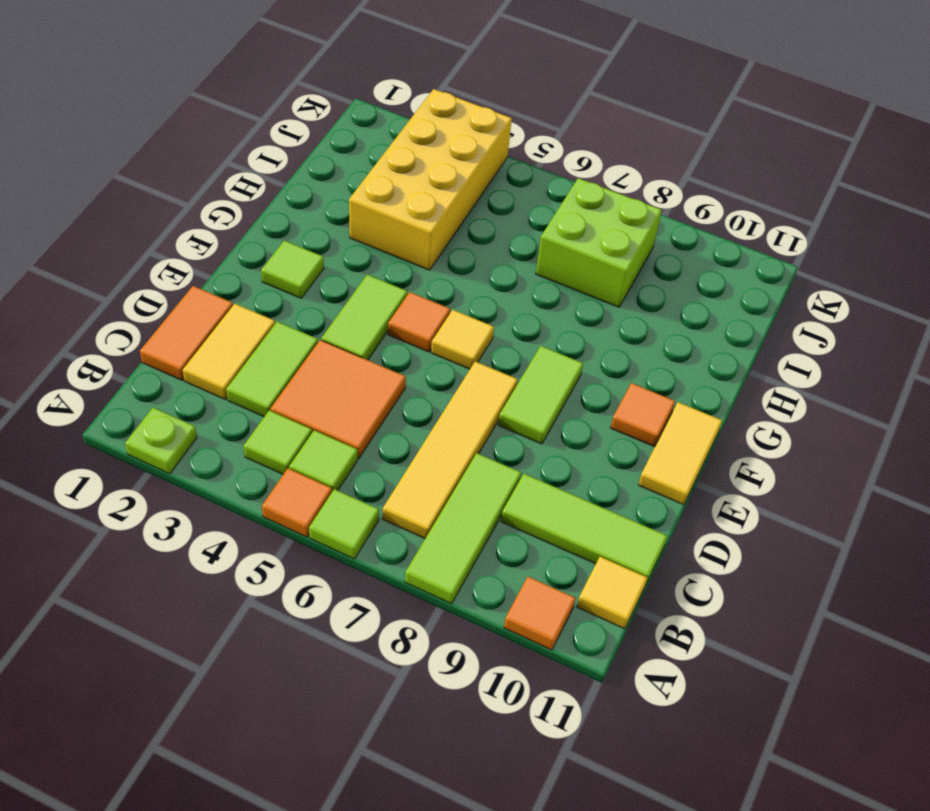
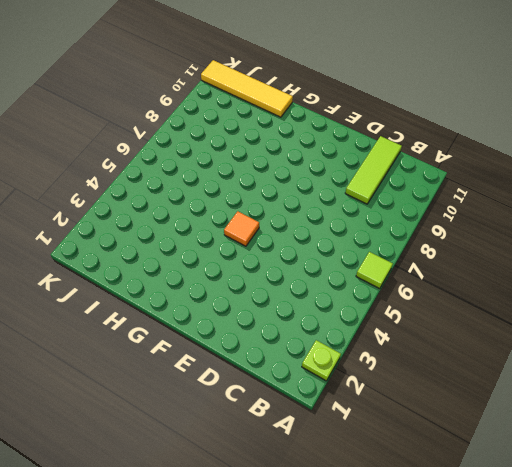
yellow 1x4 tile [201,60,293,117] -> yellow 1x4 tile moved to [382,361,518,538]
none -> orange 1x1 tile [262,468,332,537]
none -> lime 1x3 tile [405,453,521,604]
none -> orange 1x1 tile [504,577,575,650]

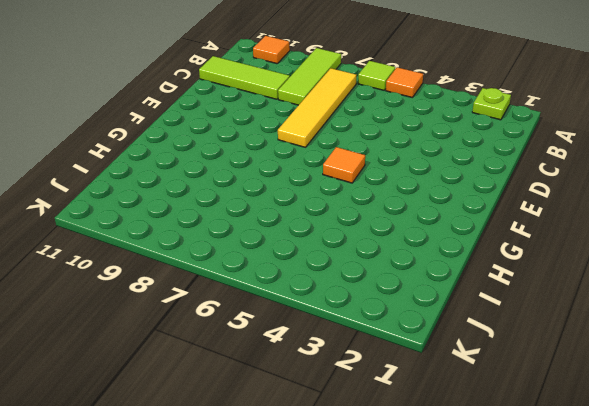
none -> lime 1x1 tile [244,410,312,474]
none -> lime 1x1 tile [289,430,358,492]
none -> yellow 1x1 tile [577,557,647,629]

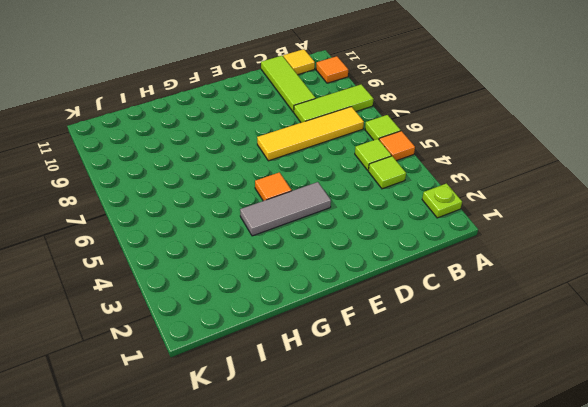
grey 1x3 tile [240,182,331,236] -> lime 1x2 tile [321,275,407,360]
none -> orange 1x2 tile [140,286,233,380]
none -> yellow 1x2 tile [183,304,275,400]
none -> lime 1x2 tile [226,322,318,417]

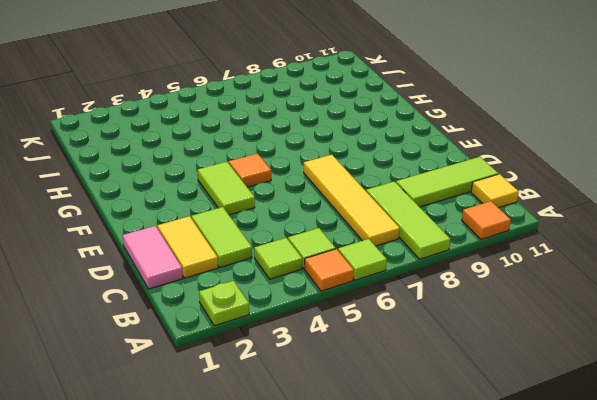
pink 1x2 tile [123,226,183,289] -> orange 1x2 tile [140,286,233,380]
none -> orange 2x2 tile [270,340,406,459]
none -> lime 1x2 tile [498,346,583,444]
none -> yellow 1x2 tile [638,402,722,505]

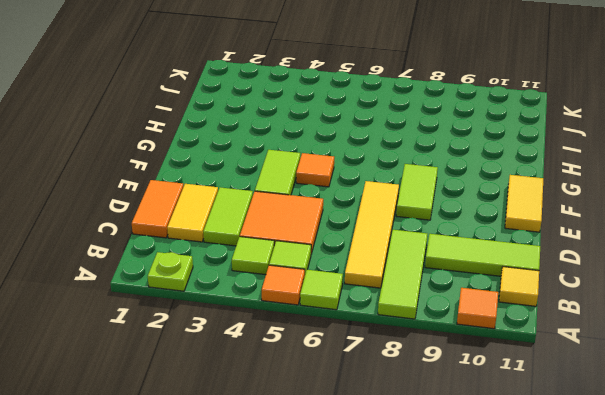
none -> lime 1x1 tile [261,241,324,298]
none -> yellow 1x1 tile [431,310,494,369]
none -> orange 1x1 tile [611,383,675,447]

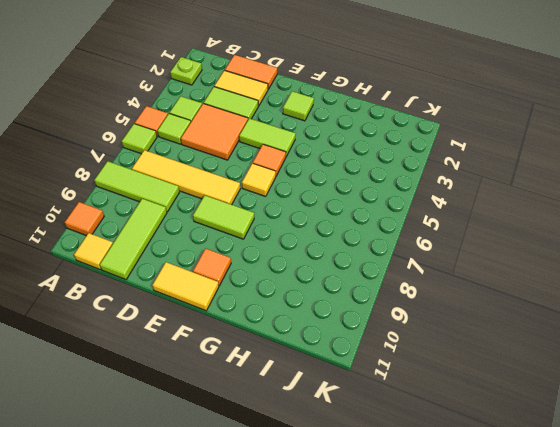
none -> yellow 2x4 brick [349,89,512,270]
none -> lime 2x2 brick [536,178,662,307]

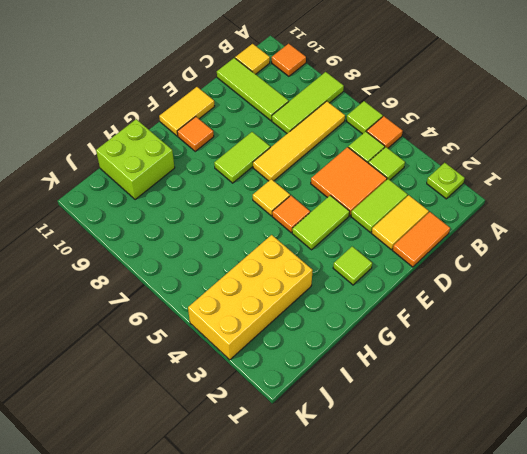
lime 2x2 brick [96,119,175,200] -> lime 2x2 brick moved to [536,178,662,307]

